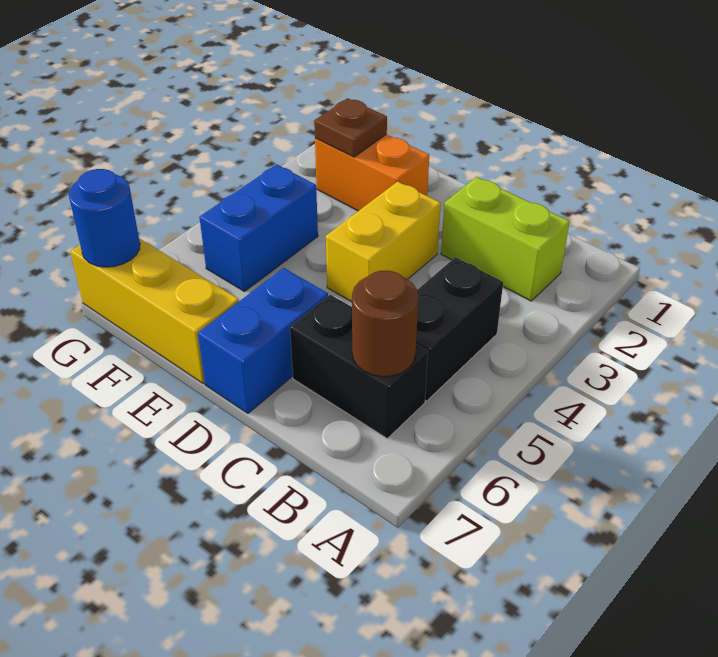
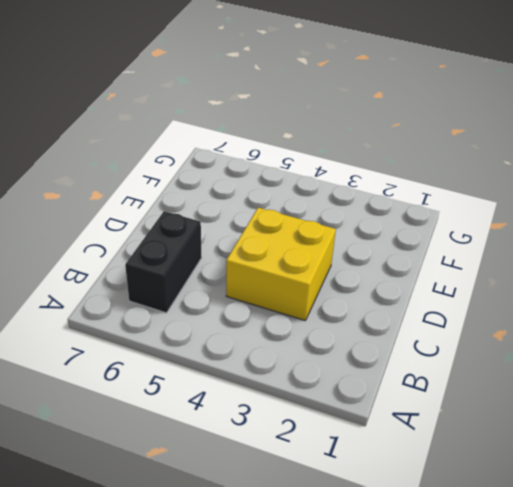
yellow 2x2 brick [226,208,336,320] -> yellow 1x2 brick [326,181,441,302]
none -> lime 1x2 brick [441,177,570,301]
none -> black 1x2 brick [416,257,503,401]

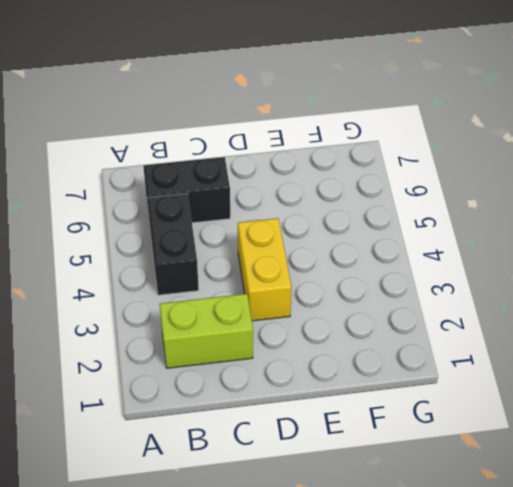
none -> blue 1x2 brick [198,268,328,413]
none -> orange 1x2 brick [315,134,429,211]

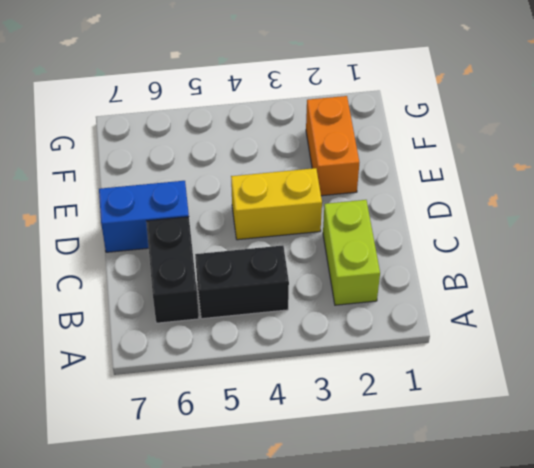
none -> yellow 1x3 brick [70,239,239,383]
none -> blue 1x2 brick [199,164,318,291]

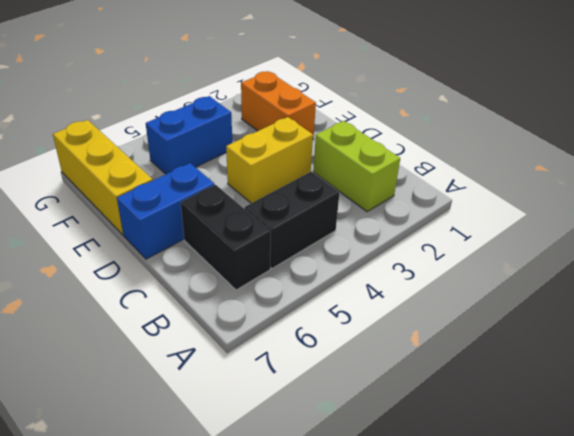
none -> brown 1x1 round brick [352,271,419,376]
none -> brown 1x1 plate [314,98,387,157]

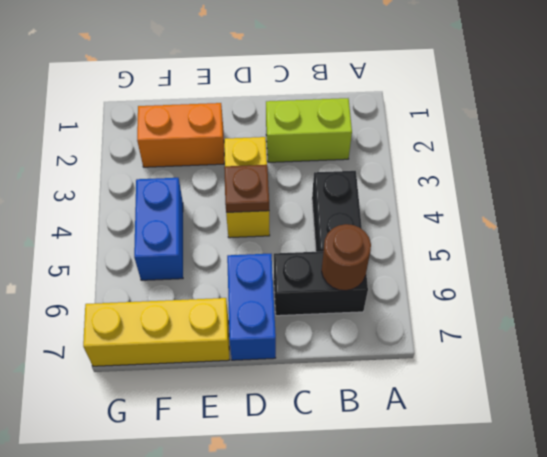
brown 1x1 plate [224,165,269,213] -> brown 1x1 plate moved to [314,98,387,157]
none -> blue 1x1 round brick [69,169,140,267]

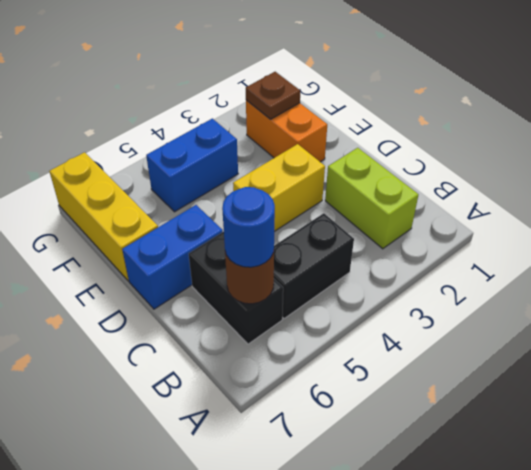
blue 1x1 round brick [222,187,275,267] -> blue 1x1 round brick moved to [69,169,140,267]

